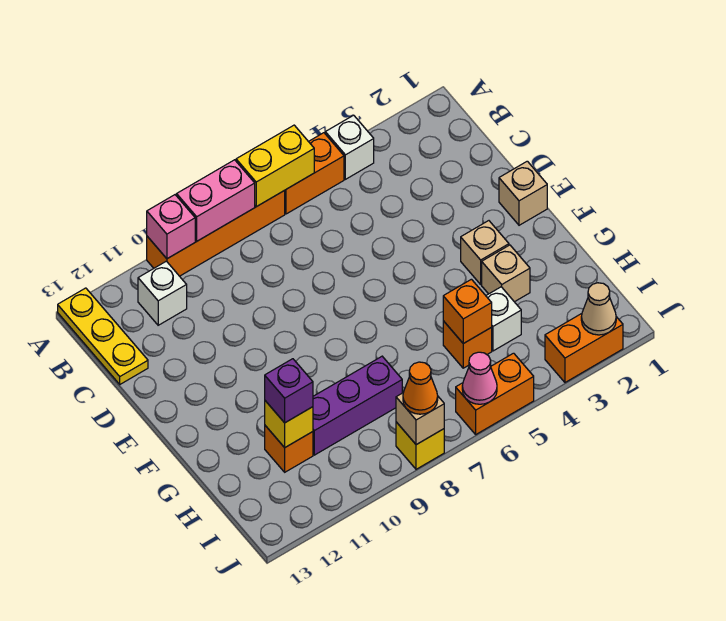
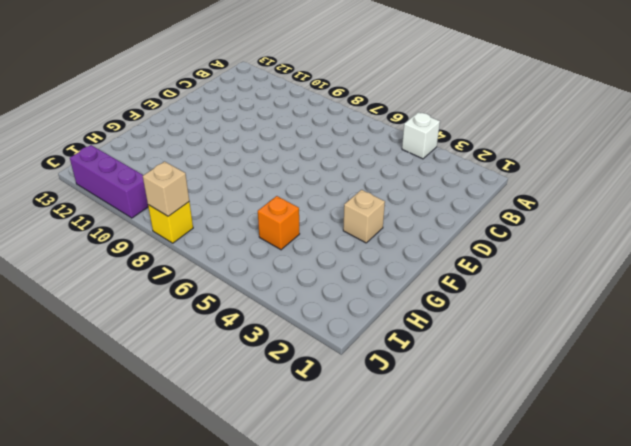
purple 1x3 brick [70,145,148,218] -> purple 1x3 brick moved to [313,356,402,455]
none -> orange 1x2 brick [284,133,344,214]
none -> orange 1x4 brick [147,191,285,276]
none -> yellow 1x3 plate [58,288,148,384]

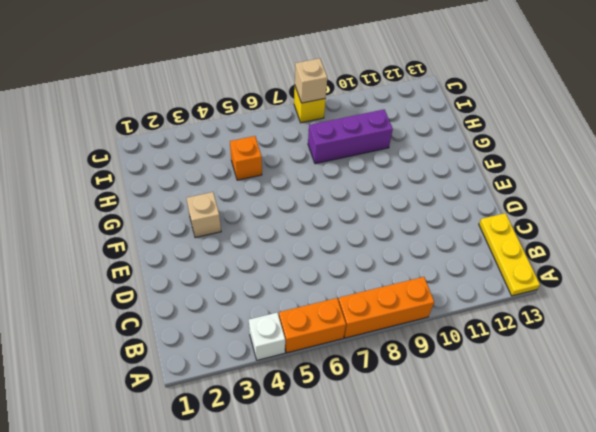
orange 1x3 brick [338,277,434,338] -> orange 1x4 brick [147,191,285,276]
none -> white 1x1 brick [138,261,187,325]
none -> tan 1x1 brick [499,161,547,225]
none -> tan 1x1 brick [482,245,530,302]

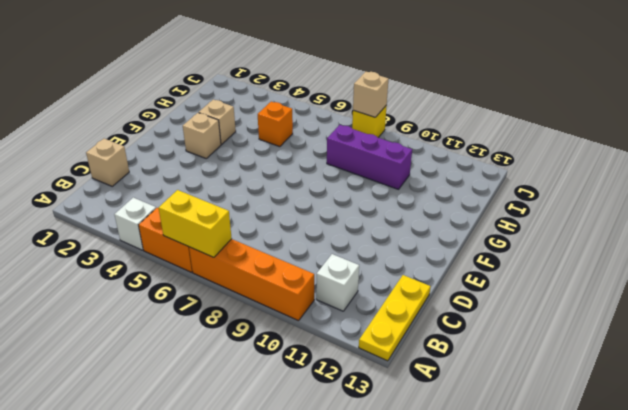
tan 1x1 brick [86,139,129,186] -> tan 1x1 brick moved to [499,161,547,225]
none -> white 1x1 brick [486,287,521,351]
none -> orange 1x1 brick [265,426,313,472]
none -> orange 1x2 brick [545,314,623,382]

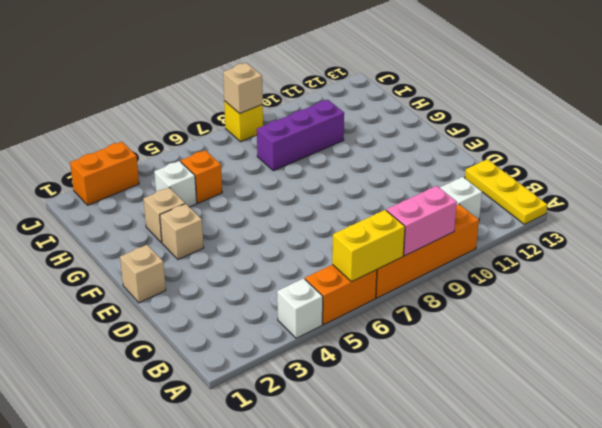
none -> orange 1x1 brick [265,426,313,472]
none -> orange 1x2 brick [456,353,534,434]
none -> pink 1x1 brick [147,195,195,259]

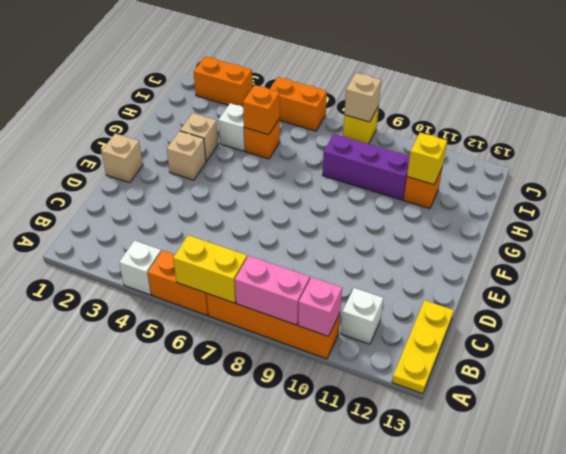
none -> tan 1x1 cone [581,283,616,335]
none -> pink 1x1 cone [462,352,497,404]
none -> purple 1x1 brick [265,359,313,423]

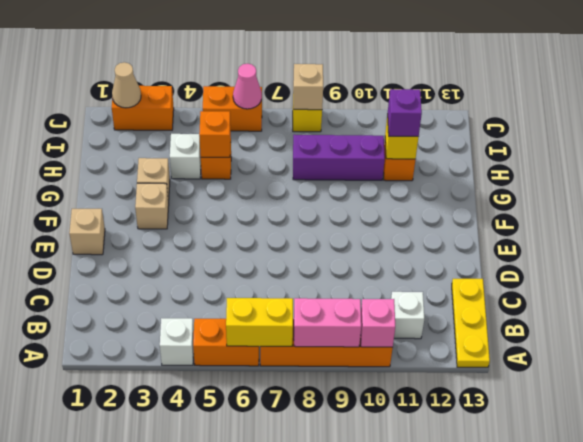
none -> orange 1x1 cone [403,362,438,414]

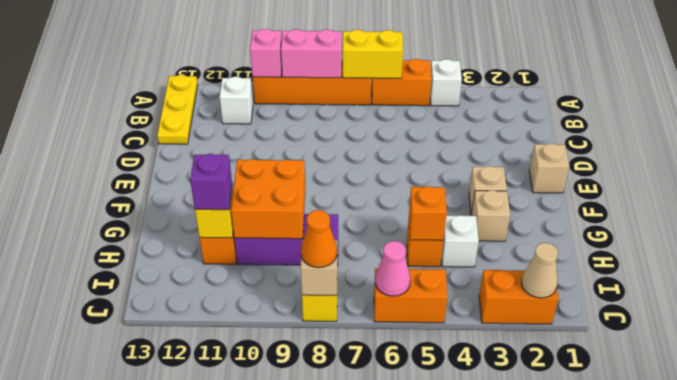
orange 2x2 brick [231,159,305,239] -> none

